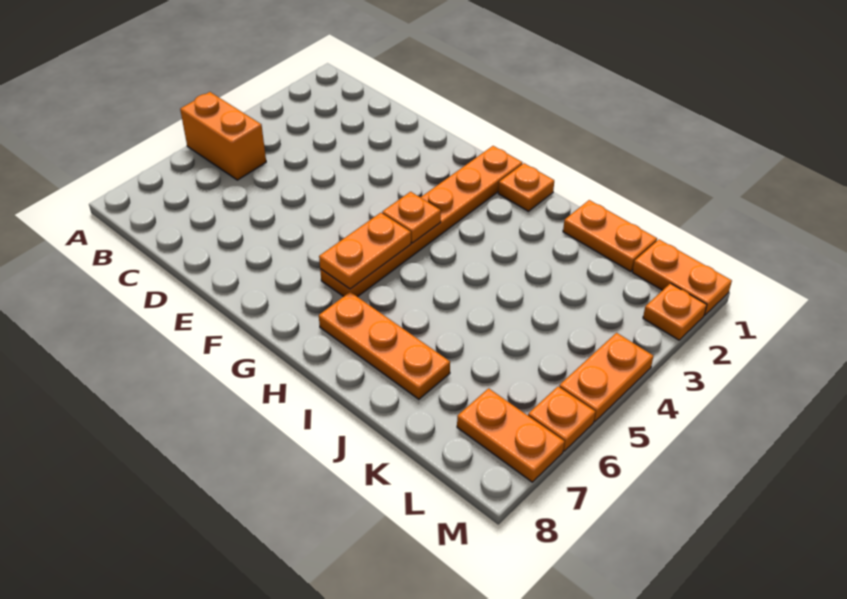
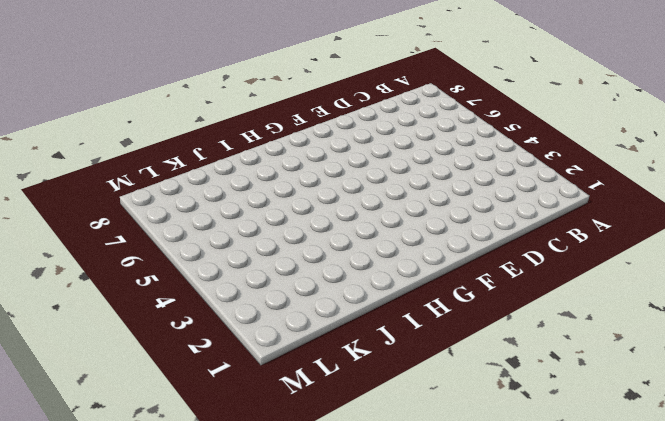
none -> orange 1x2 brick [180,92,266,180]
none -> orange 1x6 plate [320,146,522,297]
none -> orange 1x1 plate [498,163,554,211]

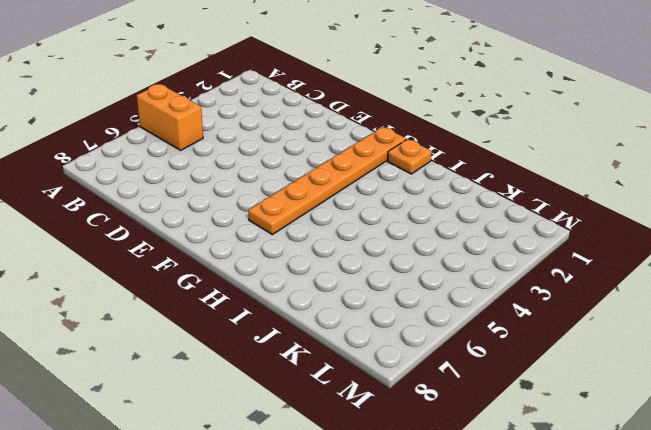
none -> orange 1x3 plate [319,292,450,399]
none -> orange 1x2 plate [563,200,657,271]
none -> orange 1x2 plate [632,240,732,315]

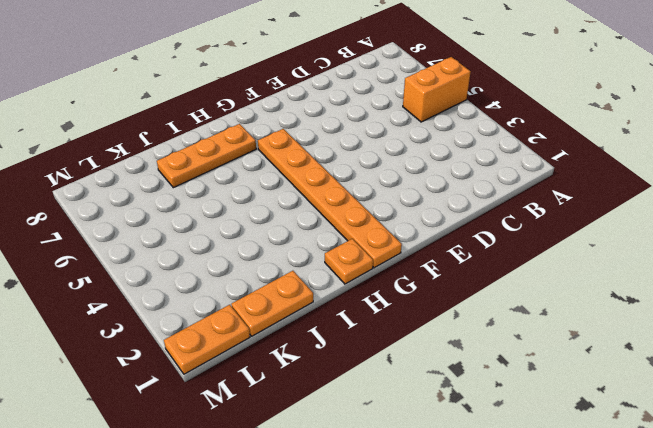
none -> orange 1x2 plate [457,388,564,482]
none -> orange 1x1 plate [643,283,707,340]
none -> orange 1x2 plate [559,333,653,422]

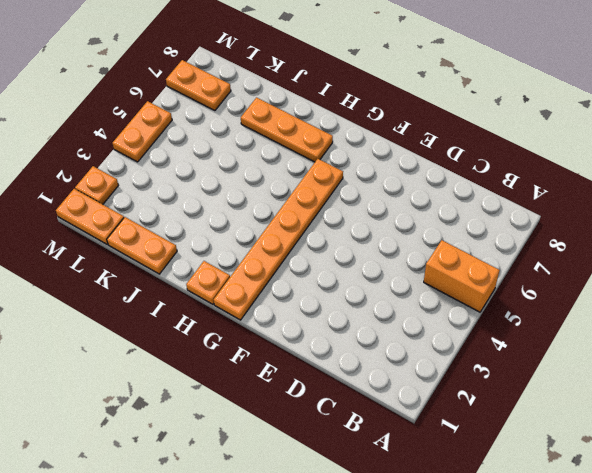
none -> orange 1x1 plate [528,387,596,451]
none -> orange 1x1 plate [382,192,441,243]
none -> orange 1x2 plate [319,213,411,289]

